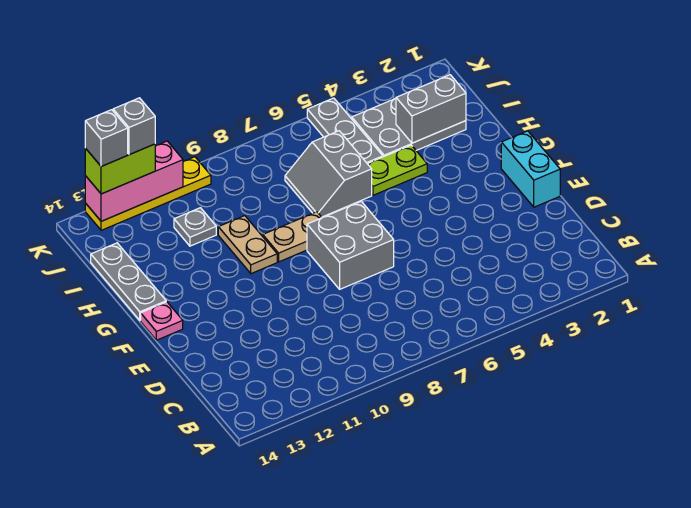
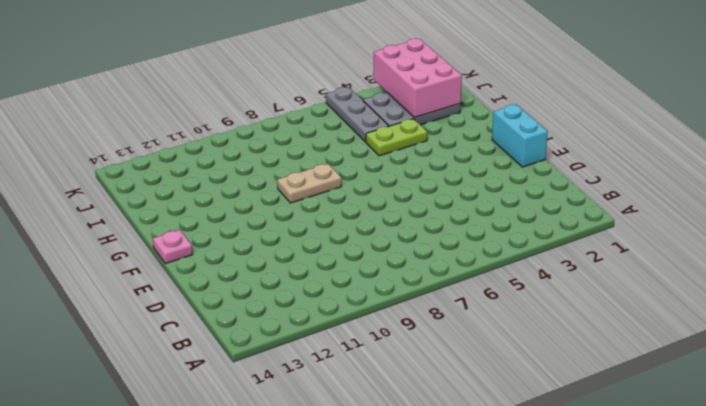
pink 2x3 brick [373,38,462,118] -> grey 1x2 brick [396,75,466,143]
none -> grey 2x2 brick [307,201,394,289]
none -> tan 1x2 plate [218,216,277,274]
none -> grey 1x3 plate [91,243,166,320]

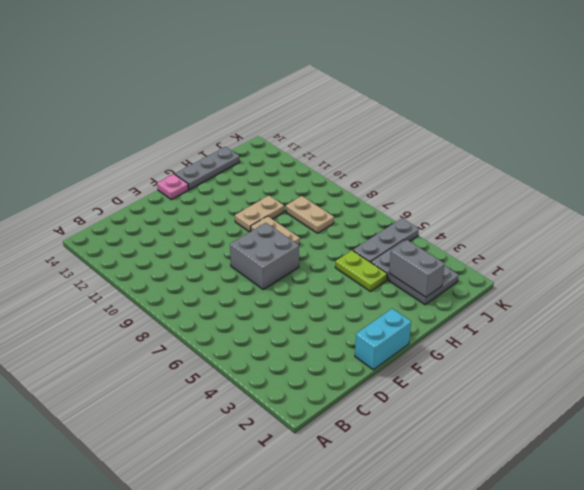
tan 1x2 plate [286,196,334,233] -> none
none -> grey 2x2 slope [285,131,372,217]
none -> grey 1x1 plate [174,208,216,246]
none -> yellow 1x4 plate [85,157,211,230]

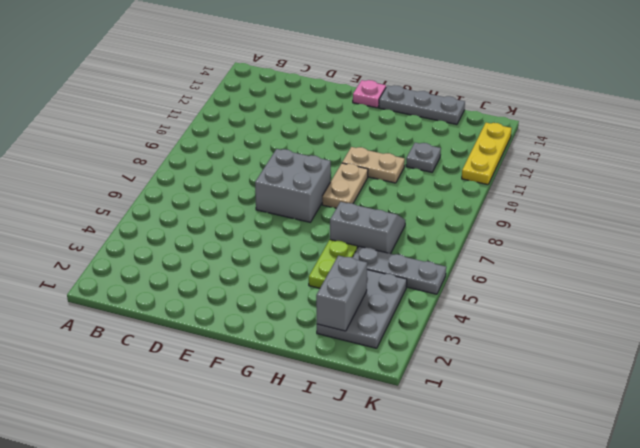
yellow 1x3 plate [462,123,512,185] -> yellow 1x4 plate [85,157,211,230]
none -> cyan 1x2 brick [501,131,560,207]
none -> pink 1x3 brick [85,141,183,221]
none -> lime 1x2 brick [85,144,155,194]

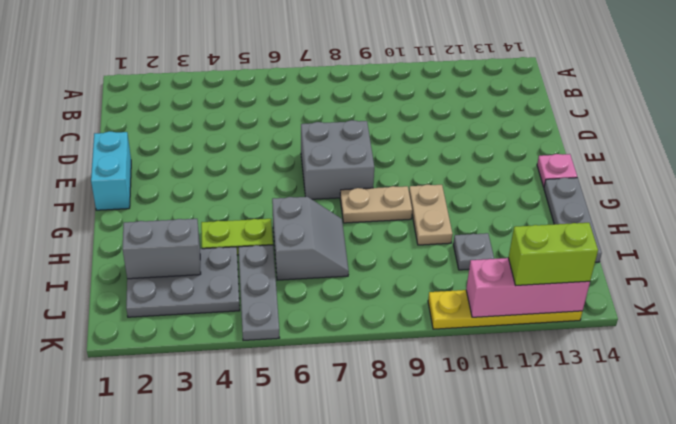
none -> grey 1x1 brick [113,98,155,155]
none -> grey 1x1 brick [85,110,128,167]

